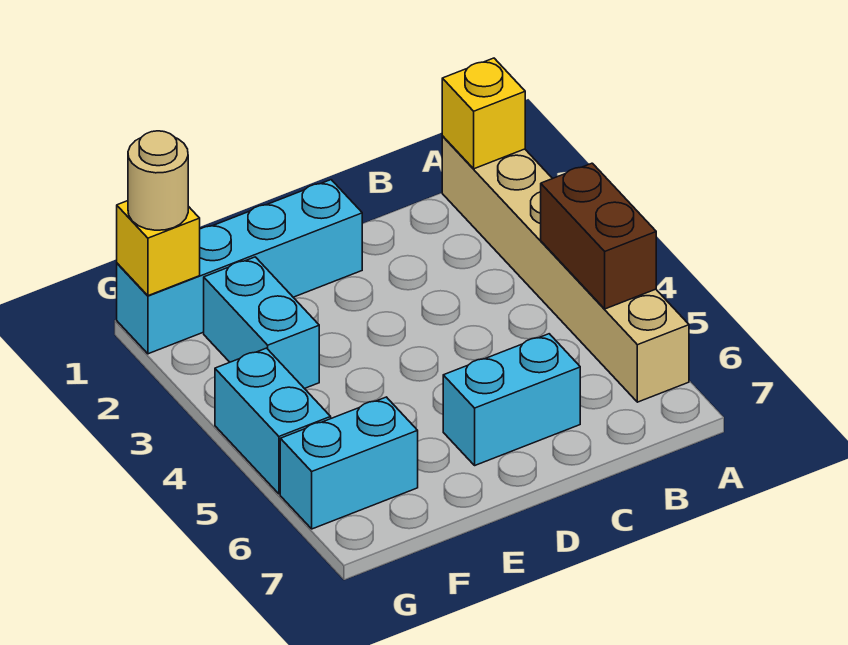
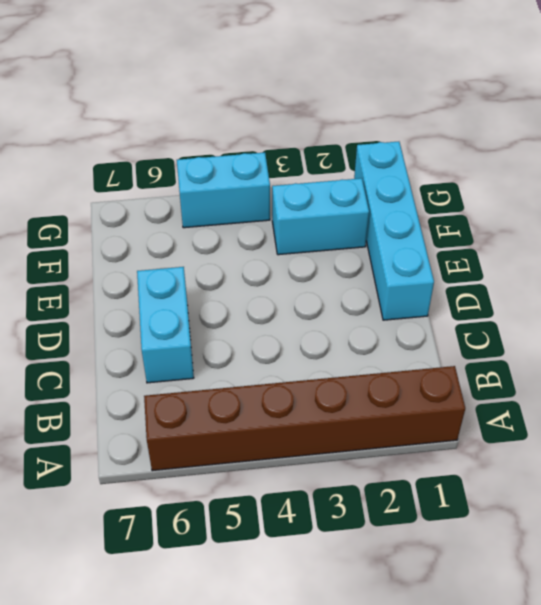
brown 1x6 brick [144,366,465,471] -> tan 1x6 brick [442,137,689,402]
none -> cyan 1x2 brick [280,397,418,529]
none -> yellow 1x1 brick [442,58,525,169]

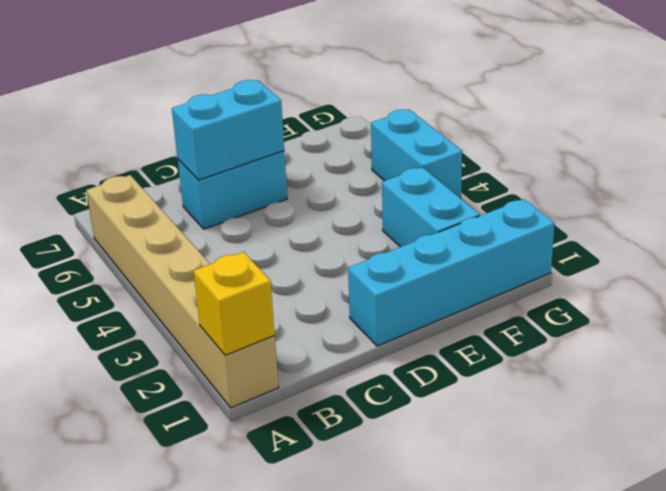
cyan 1x2 brick [172,80,284,180] -> cyan 1x2 brick moved to [280,397,418,529]
none -> brown 1x2 brick [541,163,656,309]
none -> yellow 1x1 brick [117,201,200,296]

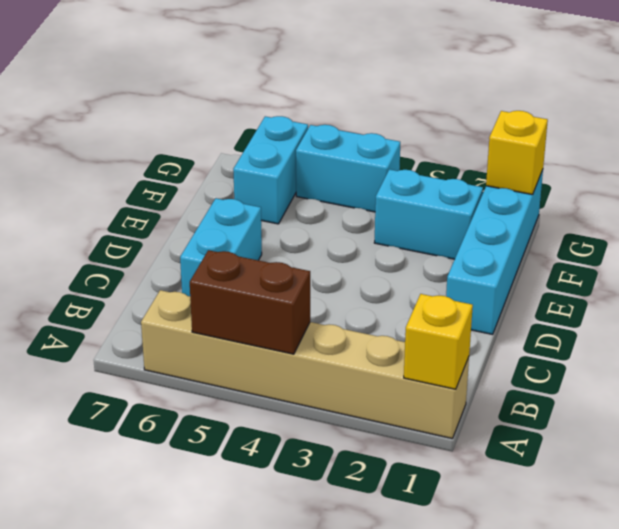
none -> tan 1x1 round brick [128,131,188,230]

